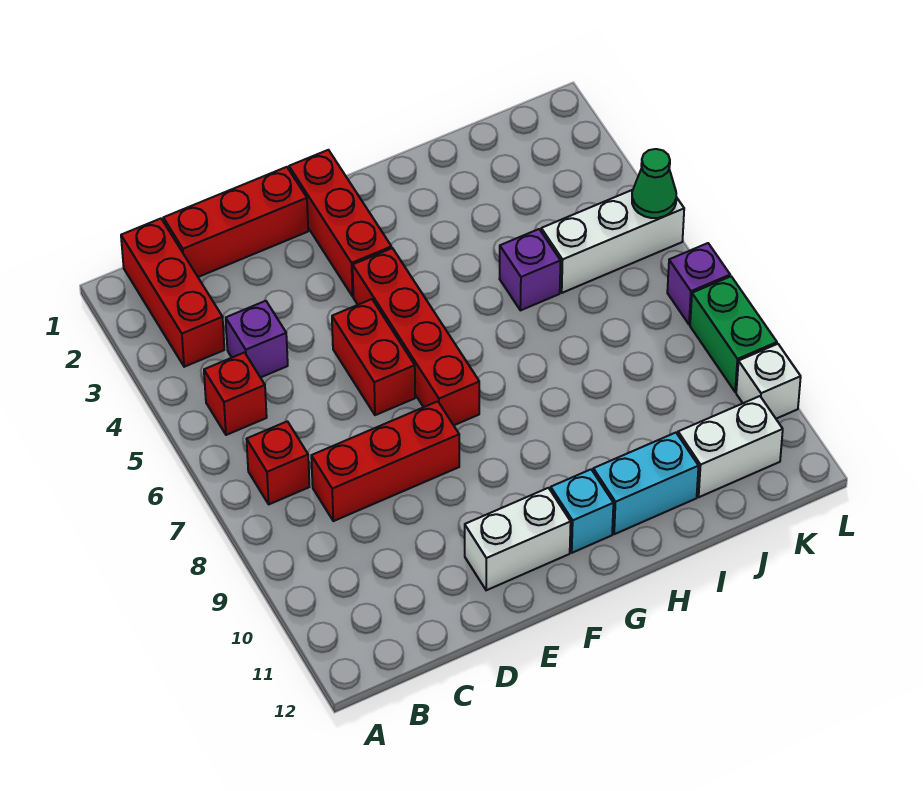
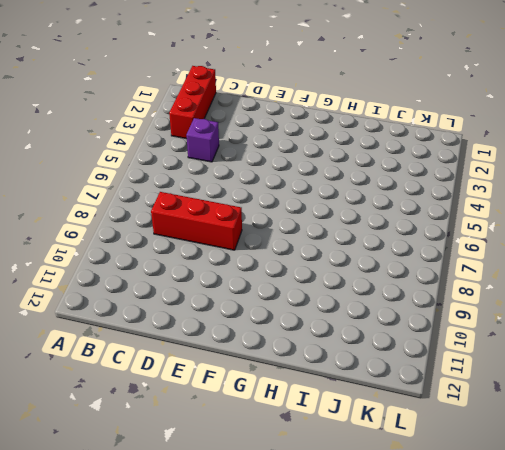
none -> red 1x1 brick [204,353,267,435]
none -> red 1x1 brick [247,421,309,504]
none -> red 1x3 brick [163,167,308,277]

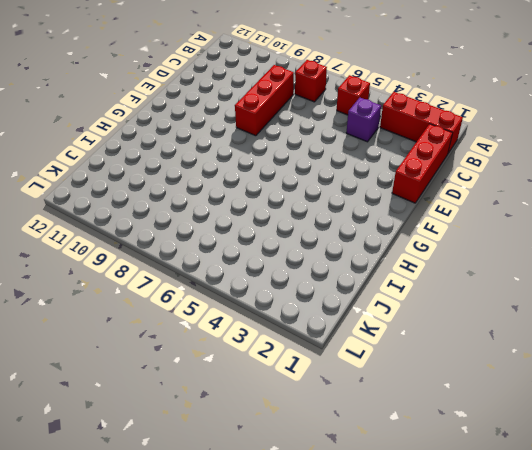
none -> red 1x2 brick [332,299,415,415]
none -> white 1x2 brick [465,488,571,590]
none -> red 1x3 brick [289,150,392,296]

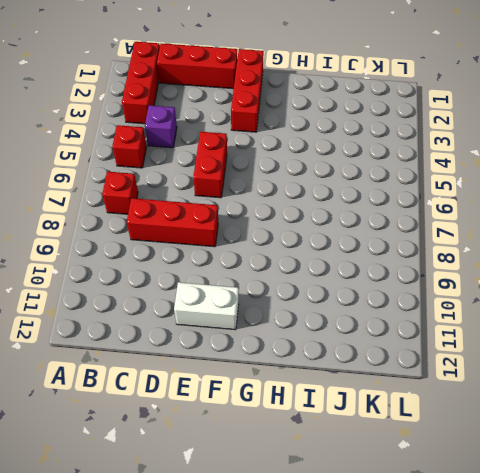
none -> red 1x4 brick [353,248,479,425]
none -> cyan 1x1 brick [551,470,613,553]
none -> cyan 1x2 brick [593,433,698,534]

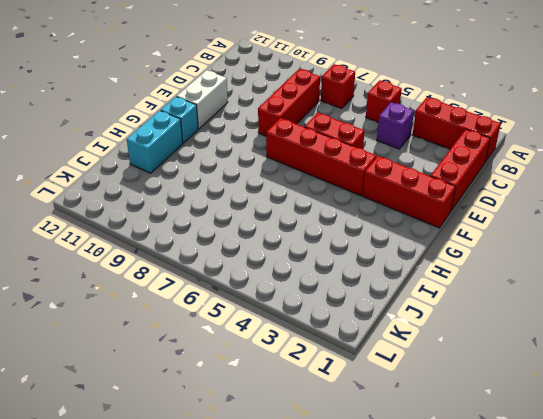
none -> purple 1x1 brick [500,229,561,310]
none -> white 1x3 brick [541,190,684,293]
none -> white 1x2 brick [678,396,783,497]

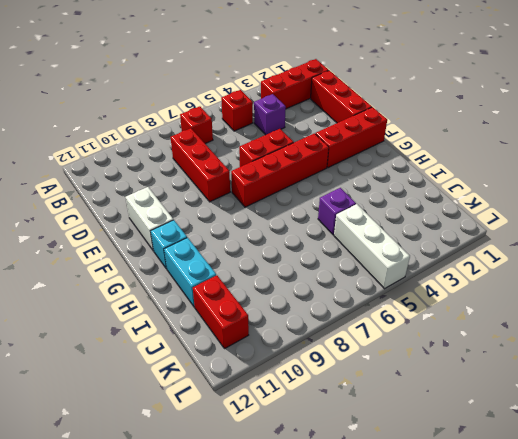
red 1x2 brick [193,275,249,349] -> white 1x2 brick [678,396,783,497]
none -> purple 1x1 brick [667,243,730,325]
none -> green 1x2 brick [690,277,777,392]
none -> white 1x1 brick [736,344,801,419]

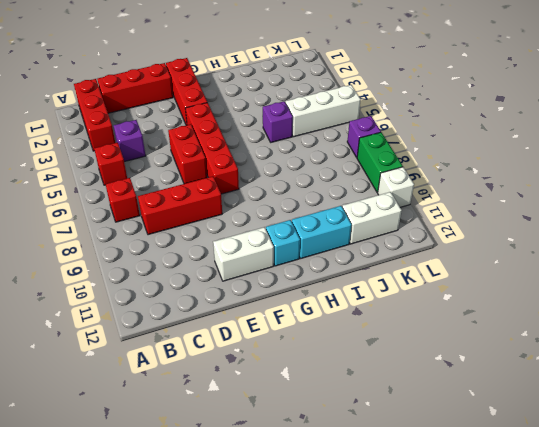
none -> green 1x1 cone [632,149,676,218]

